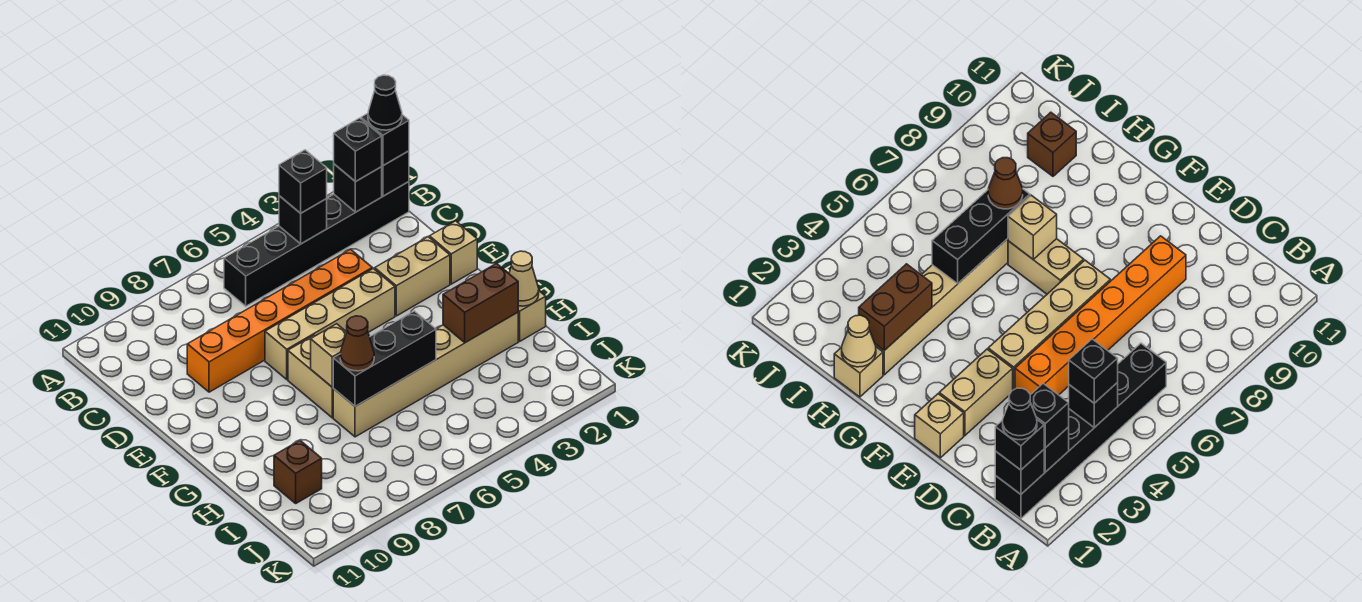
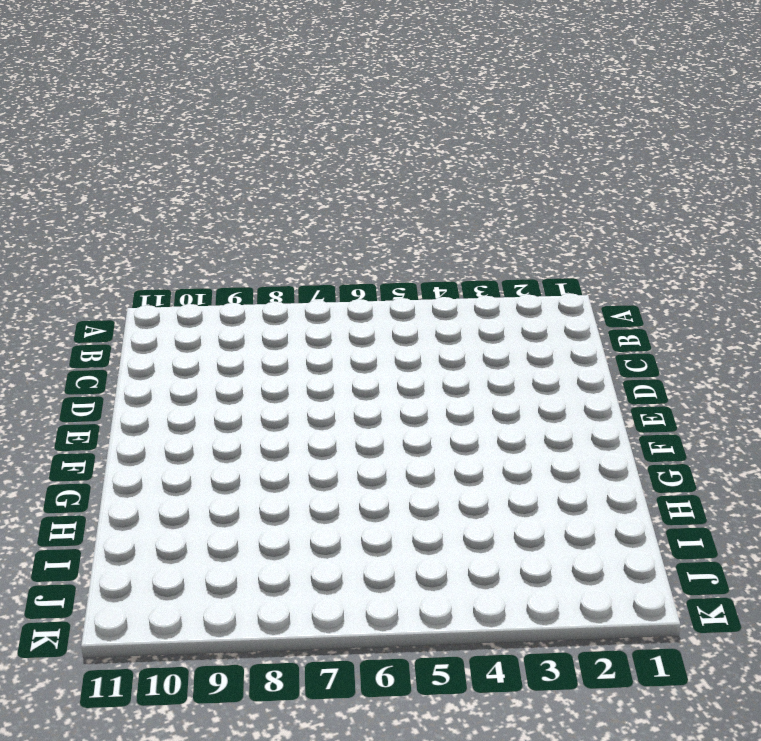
none -> black 1x6 brick [224,182,409,306]
none -> orange 1x6 brick [187,249,372,392]
none -> tan 1x1 brick [430,221,477,284]

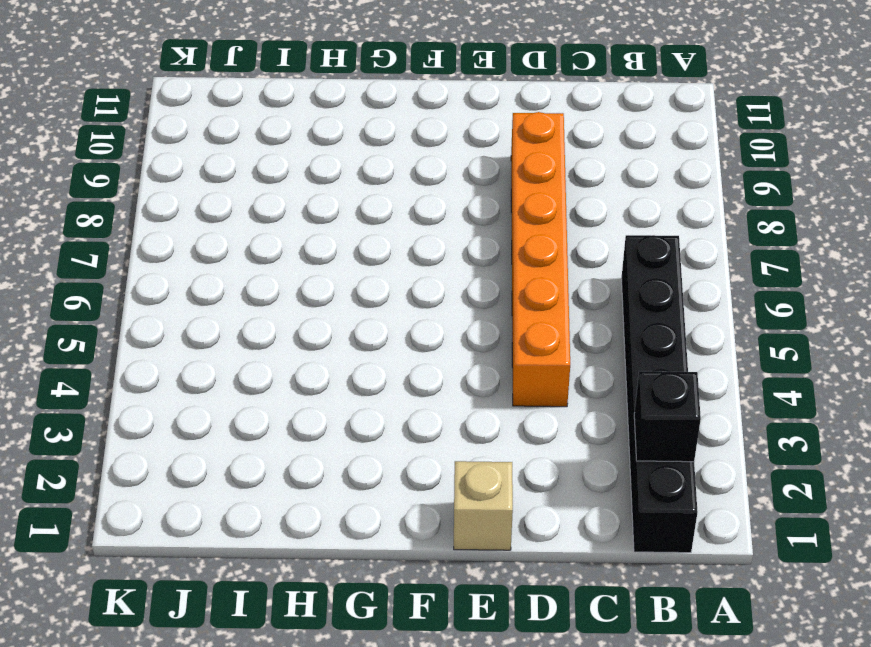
none -> tan 1x2 brick [375,237,450,316]
none -> tan 1x4 brick [265,268,395,379]
none -> tan 1x2 brick [288,335,334,418]

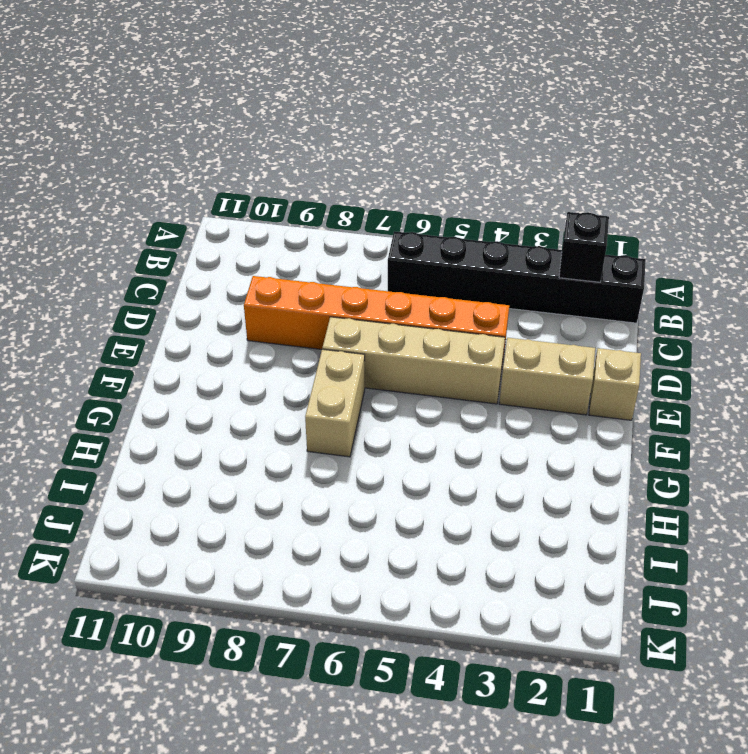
none -> tan 1x1 brick [518,291,546,341]
none -> tan 1x6 brick [333,312,518,437]
none -> brown 1x1 brick [274,441,322,503]

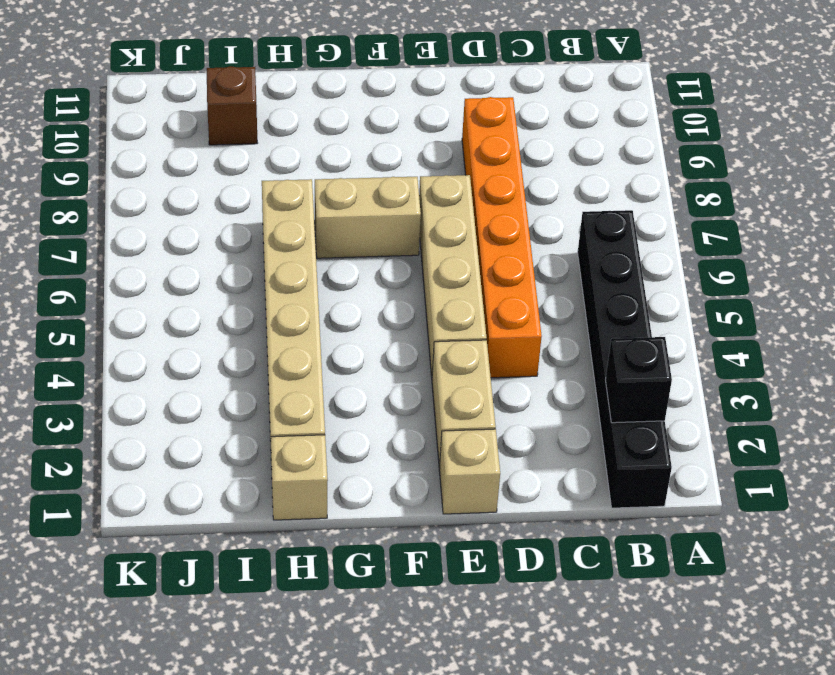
none -> black 1x1 brick [382,151,409,196]
none -> black 1x1 brick [279,196,327,244]
none -> tan 1x1 brick [311,324,346,387]

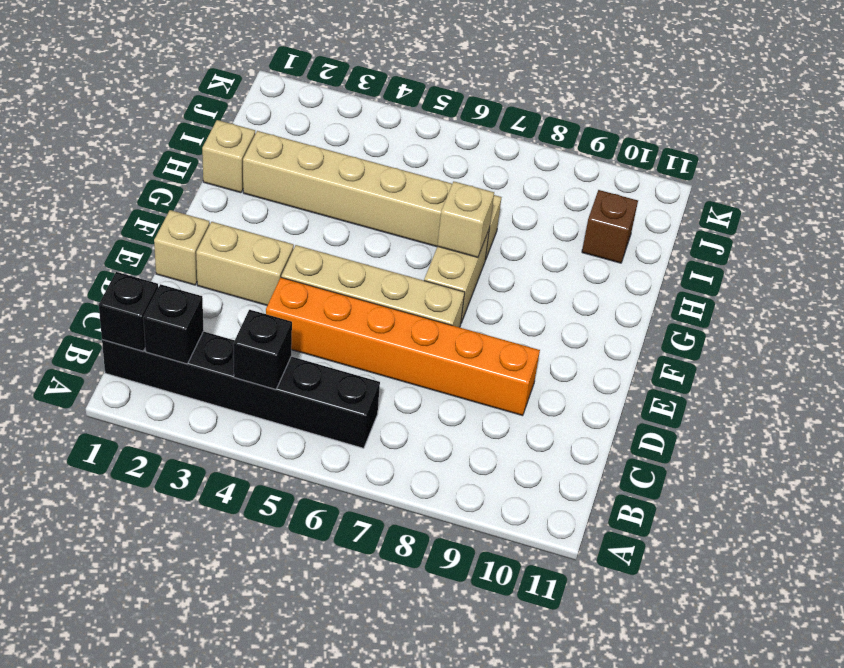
none -> tan 1x1 cone [509,251,539,306]
none -> brown 1x2 brick [443,264,518,343]
none -> black 1x3 brick [333,311,436,406]

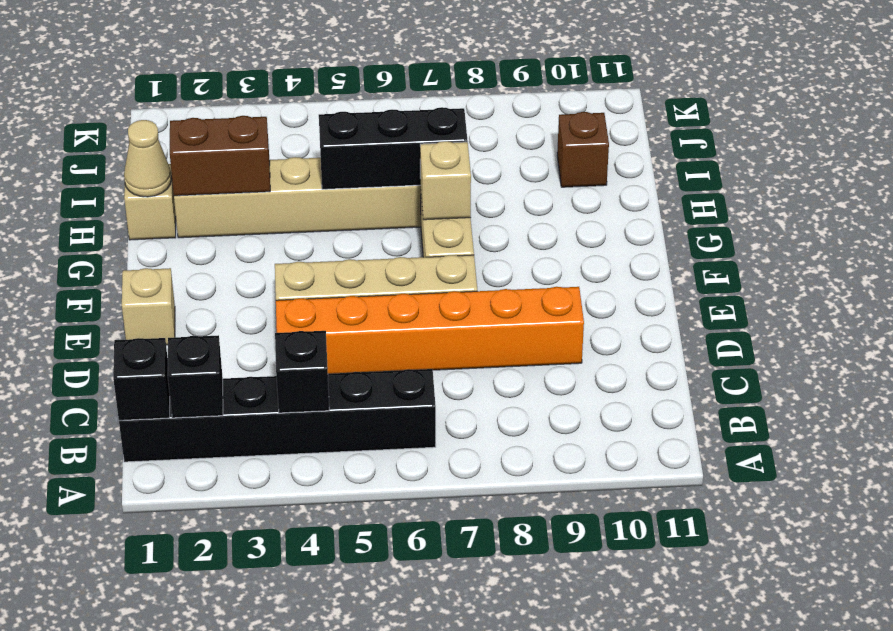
none -> tan 1x2 brick [375,237,450,316]
none -> black 1x1 brick [361,114,409,166]
none -> black 1x1 brick [334,118,382,182]

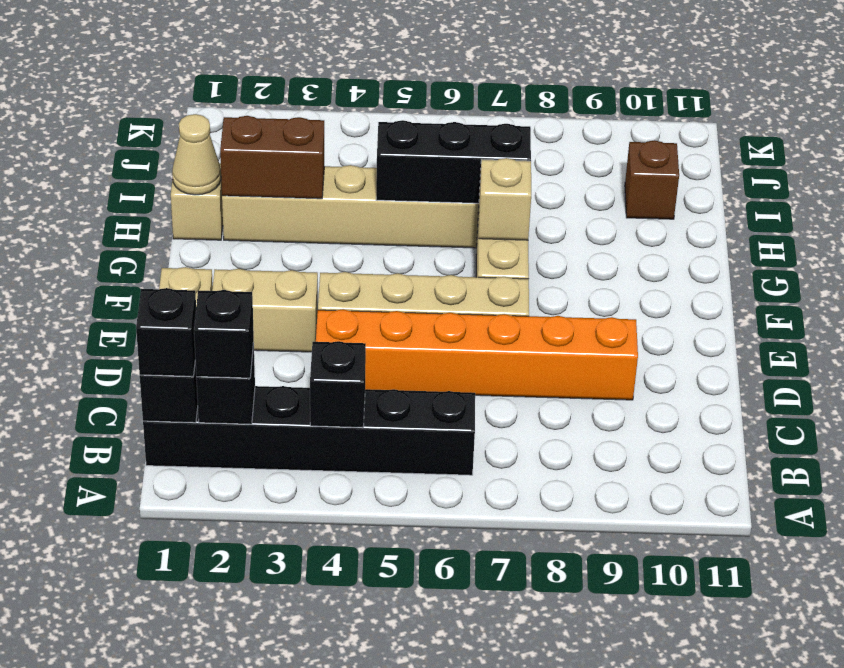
none -> black 1x1 brick [279,150,327,213]
none -> brown 1x1 cone [340,316,374,371]
none -> black 1x1 cone [368,75,402,130]

